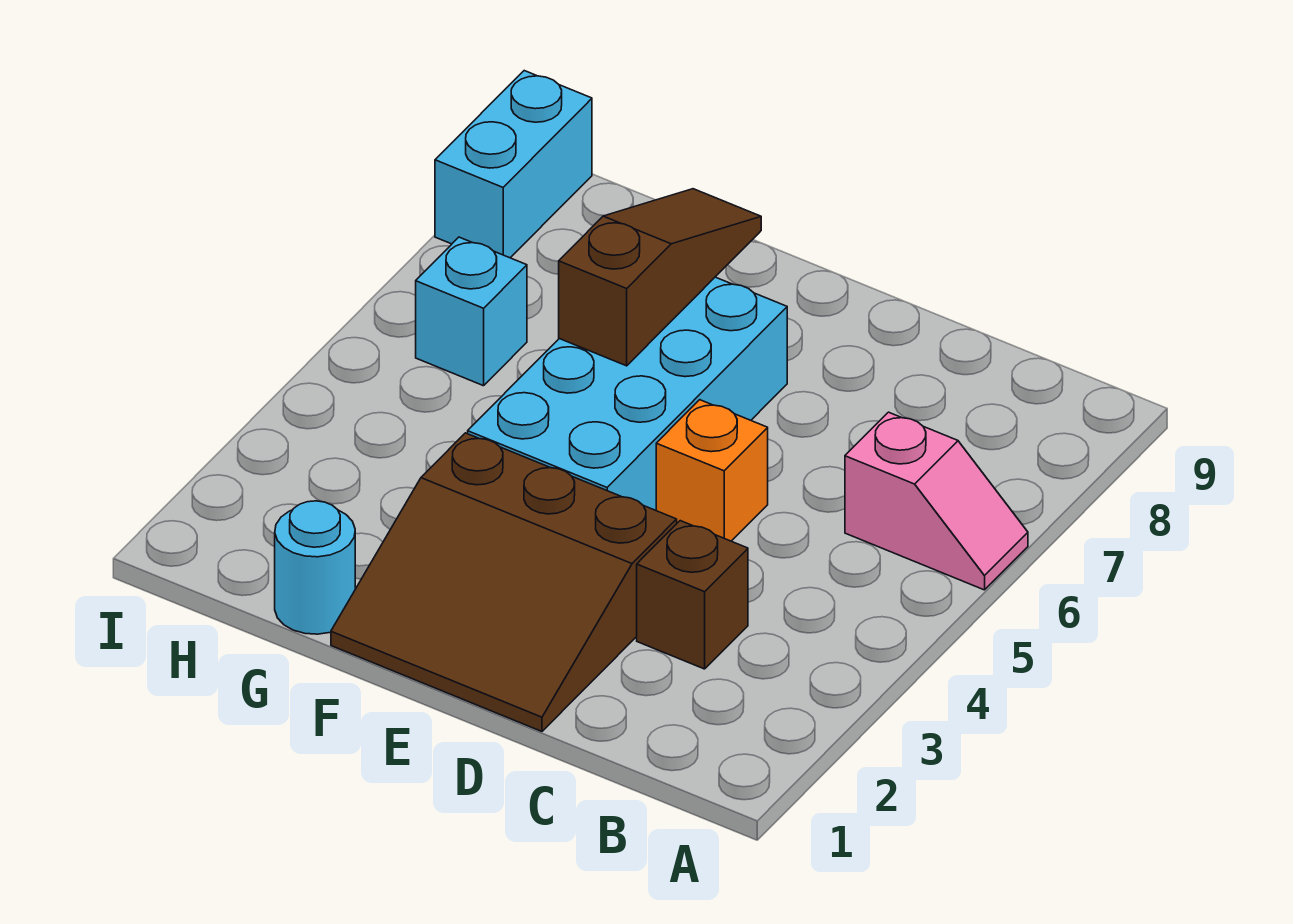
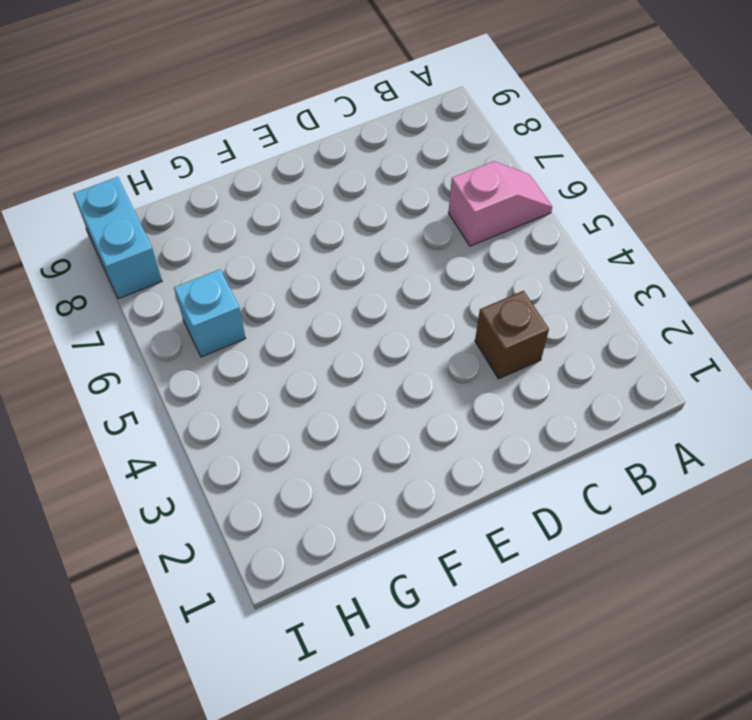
none -> brown 3x3 slope [331,433,677,731]
none -> orange 1x1 brick [656,400,768,541]

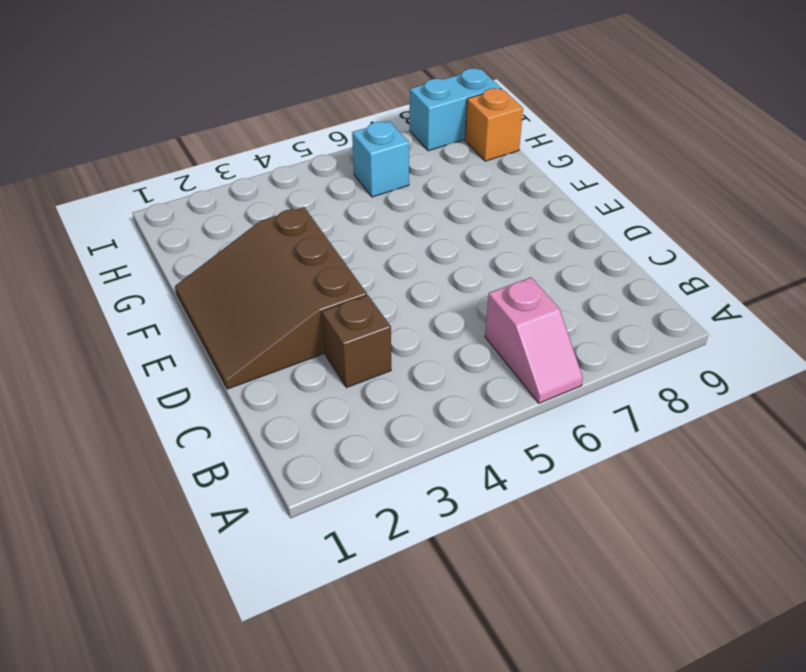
orange 1x1 brick [465,88,523,161] -> orange 1x1 brick moved to [656,400,768,541]
none -> cyan 2x4 brick [468,277,787,510]
none -> cyan 1x1 round brick [275,501,355,634]

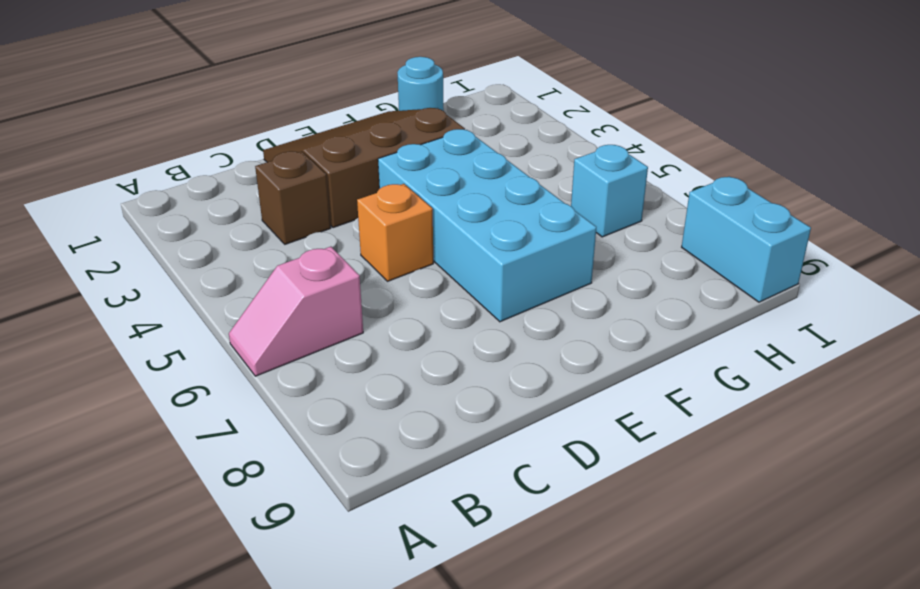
none -> brown 1x3 slope [559,189,761,366]

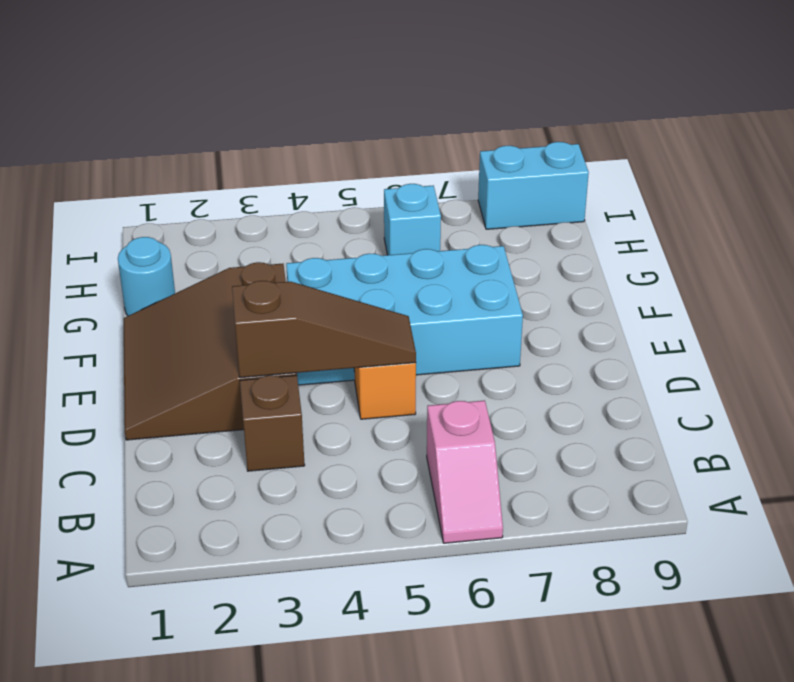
brown 1x3 slope [232,281,416,378] -> brown 1x3 slope moved to [559,189,761,366]

